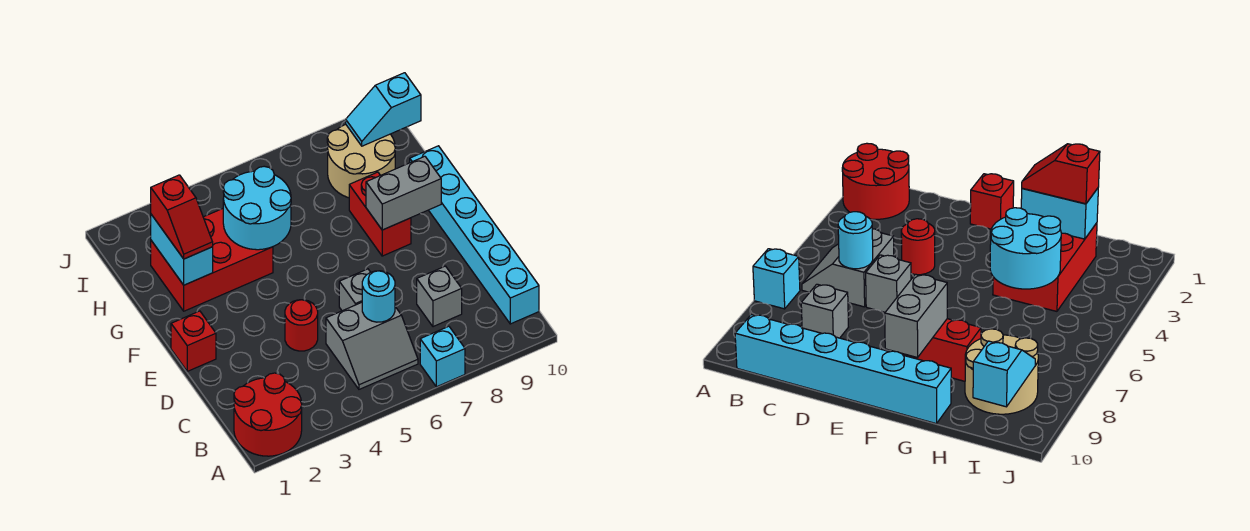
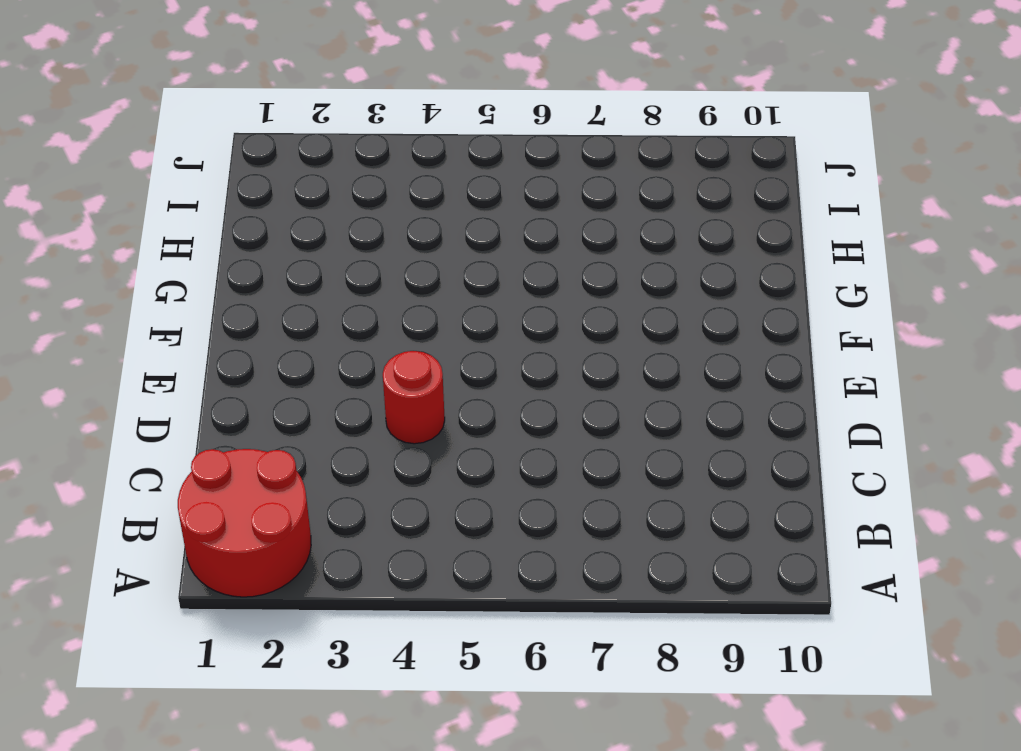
none -> cyan 1x1 brick [420,326,465,387]
none -> grey 2x2 slope [326,302,418,389]
none -> cyan 1x6 brick [410,146,539,324]

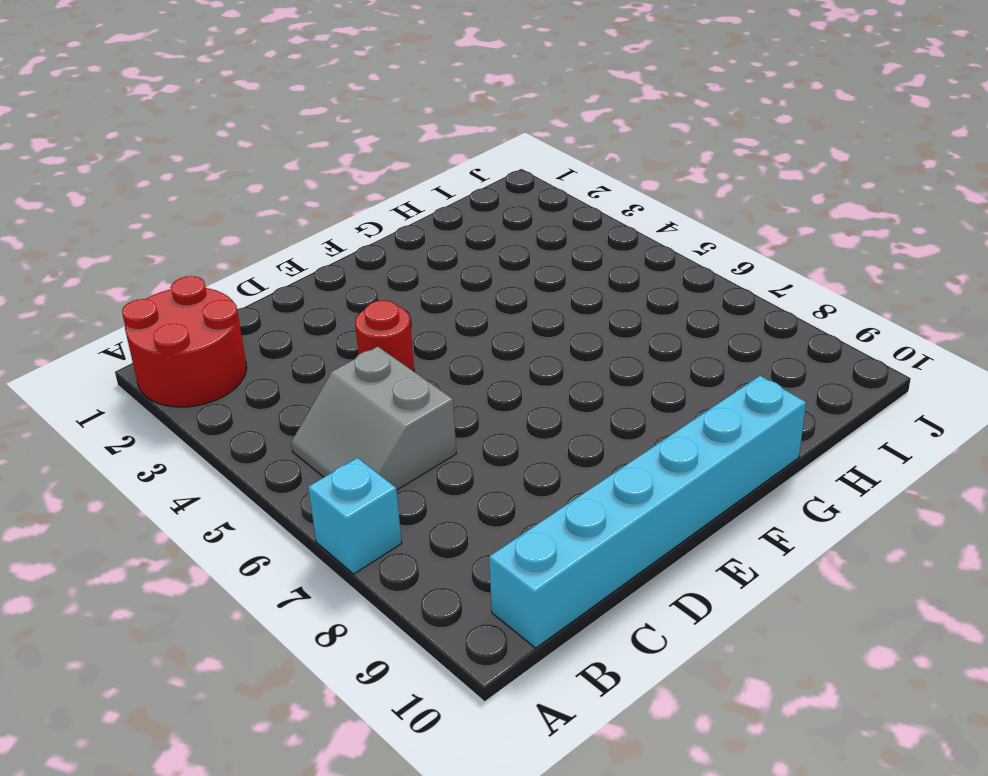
none -> grey 1x1 brick [417,266,462,327]
none -> grey 1x1 brick [339,269,370,311]
none -> red 1x1 brick [171,311,216,371]

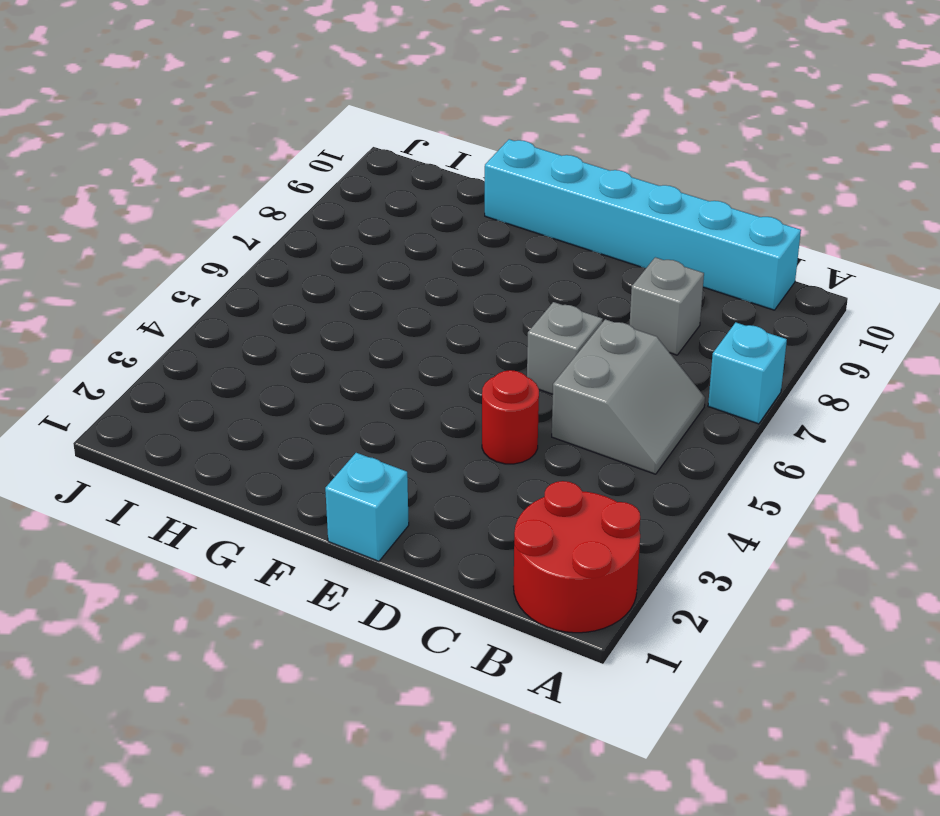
cyan 1x1 brick [325,453,409,561] -> red 1x1 brick [171,311,216,371]
none -> red 1x2 brick [349,172,411,256]
none -> red 2x3 brick [151,209,273,311]
none -> tan 2x2 round brick [327,124,395,198]

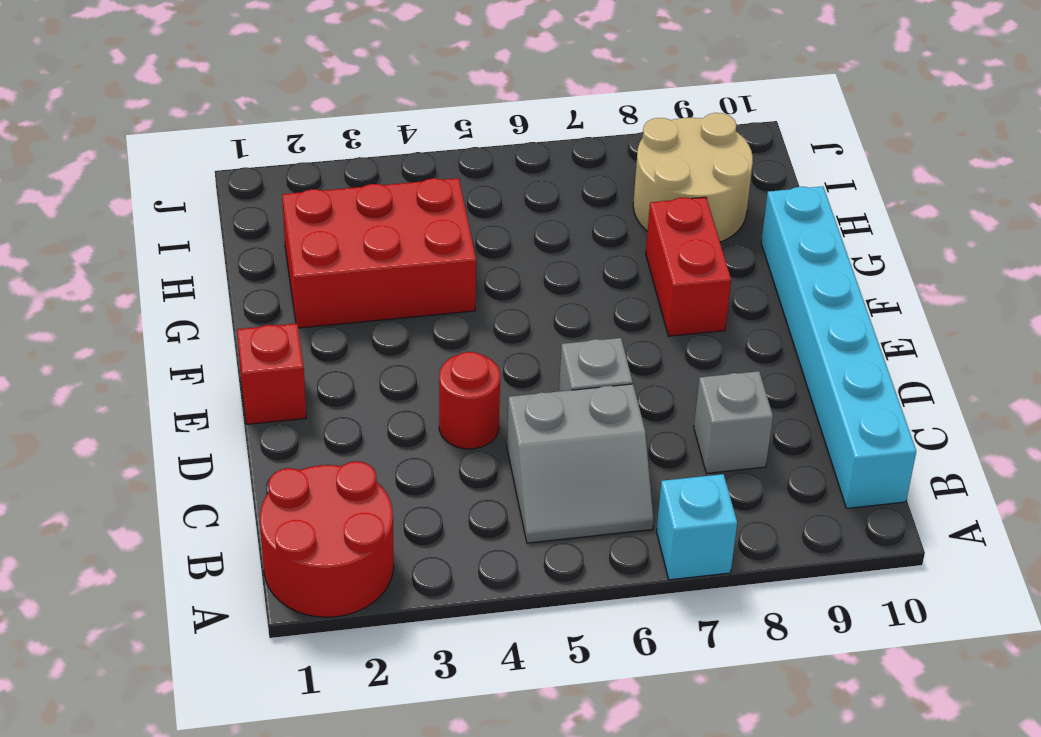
none -> cyan 1x1 round brick [362,271,395,322]
none -> grey 1x2 brick [366,156,441,230]
none -> cyan 1x2 brick [151,214,213,285]

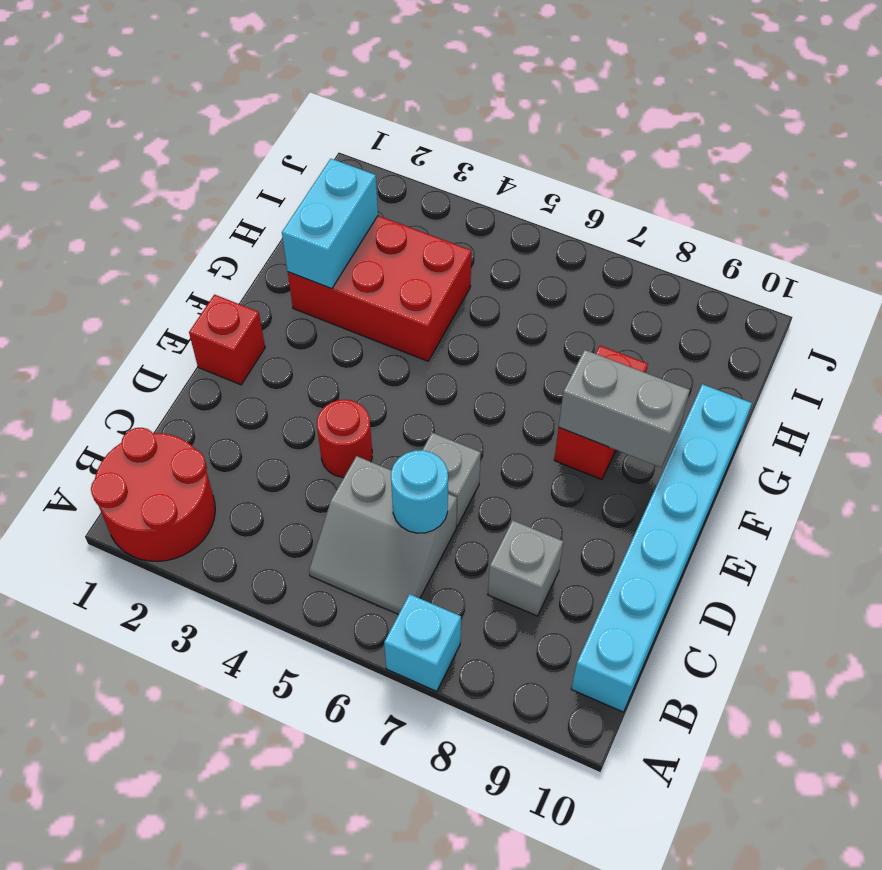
none -> tan 2x2 round brick [327,124,395,198]
none -> cyan 2x2 round brick [223,166,291,250]
none -> cyan 1x2 slope [346,73,421,146]

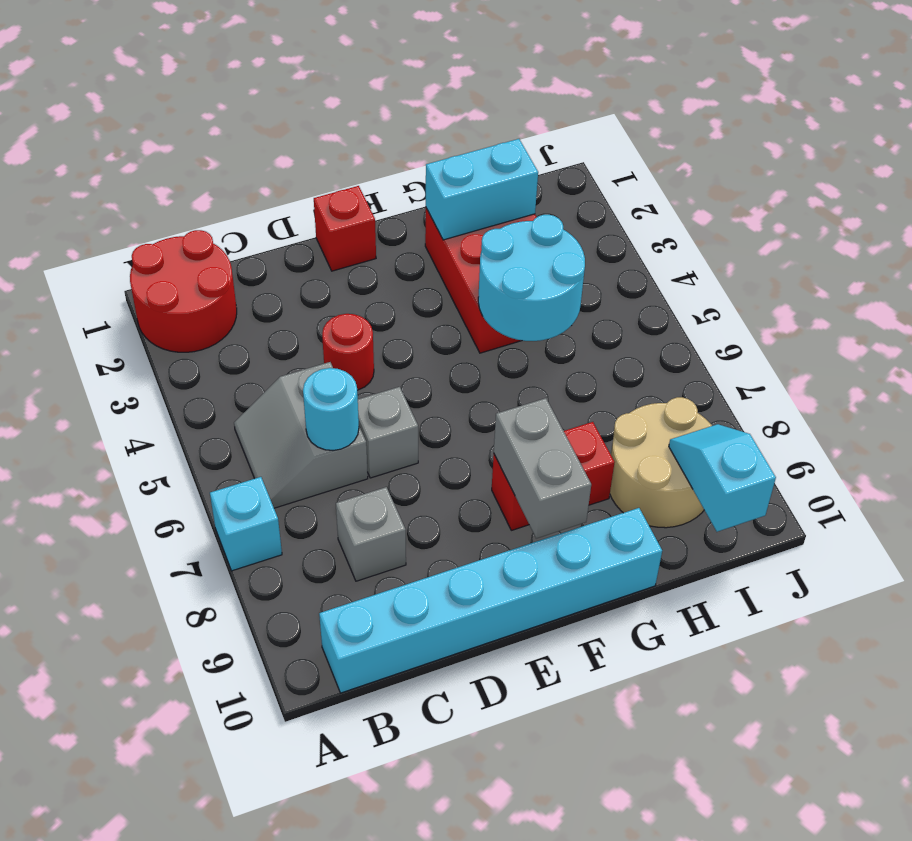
none -> red 1x2 slope [151,175,213,259]

